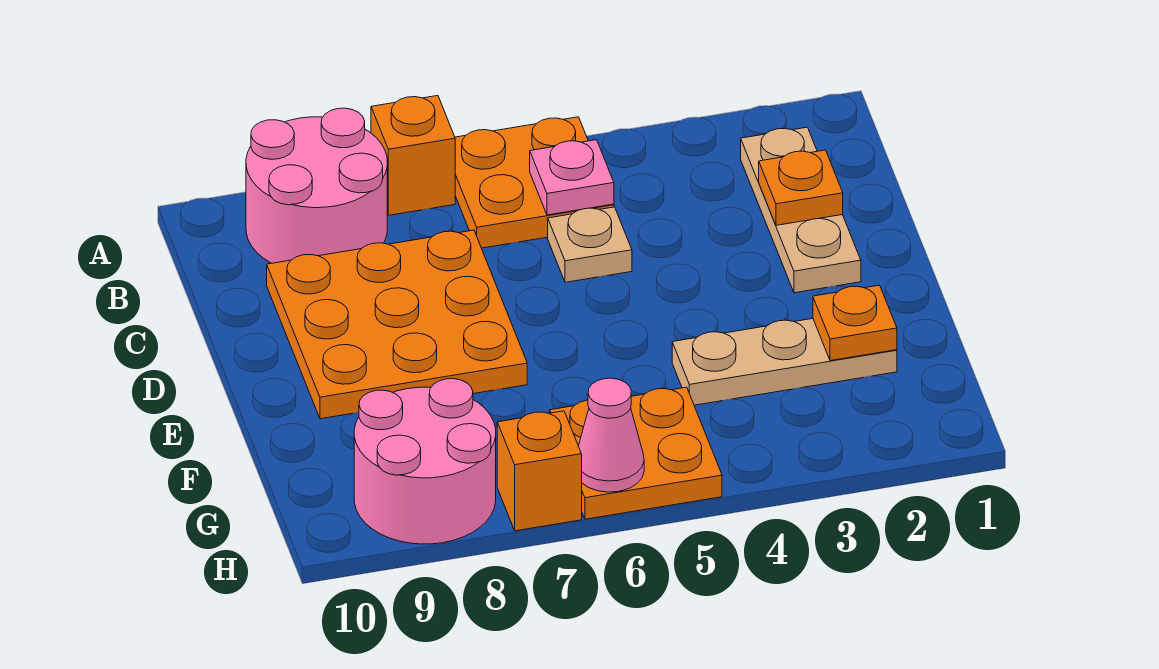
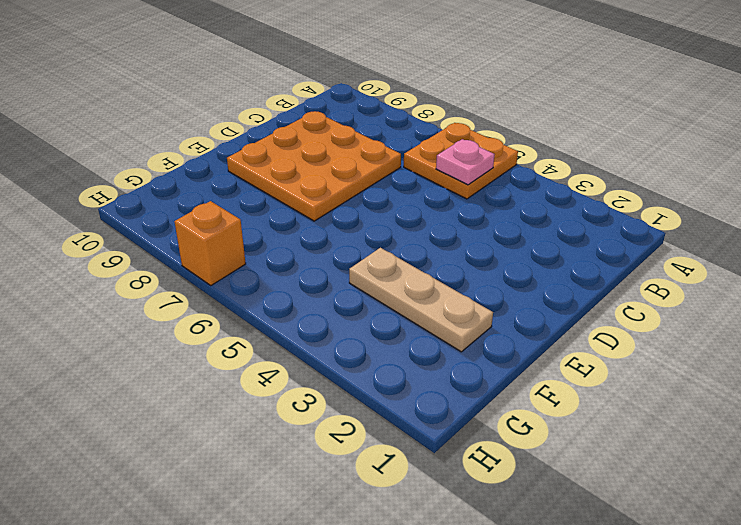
none -> orange 1x1 brick [371,96,455,215]
none -> pink 2x2 round brick [246,108,387,263]
none -> tan 1x3 plate [741,127,861,293]

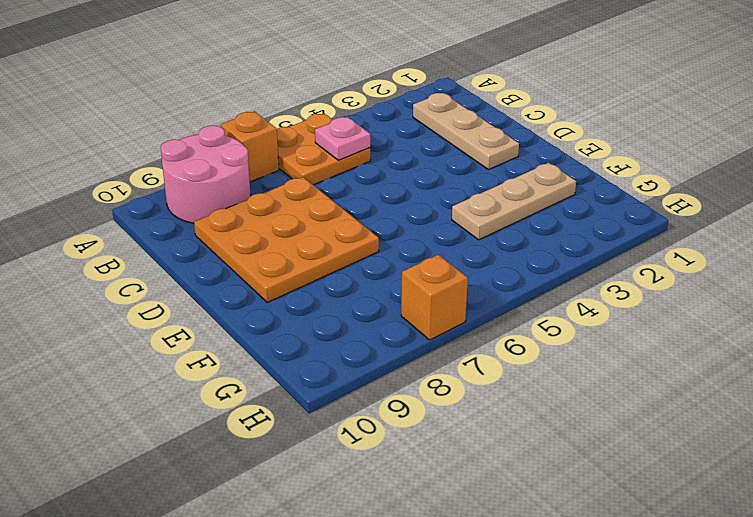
none -> tan 1x1 plate [548,207,632,282]
none -> orange 2x2 plate [550,387,722,519]
none -> pink 2x2 round brick [354,379,496,544]

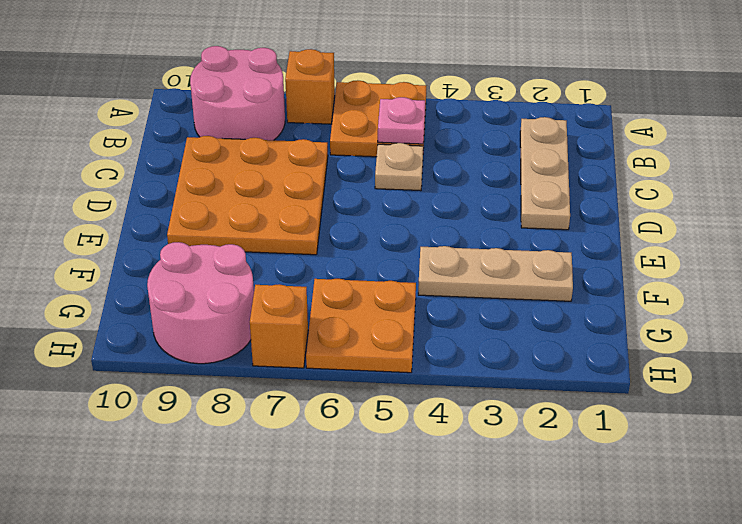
none -> orange 1x1 plate [759,150,843,225]
none -> orange 1x1 plate [813,285,897,361]
none -> pink 1x1 cone [579,378,644,492]

